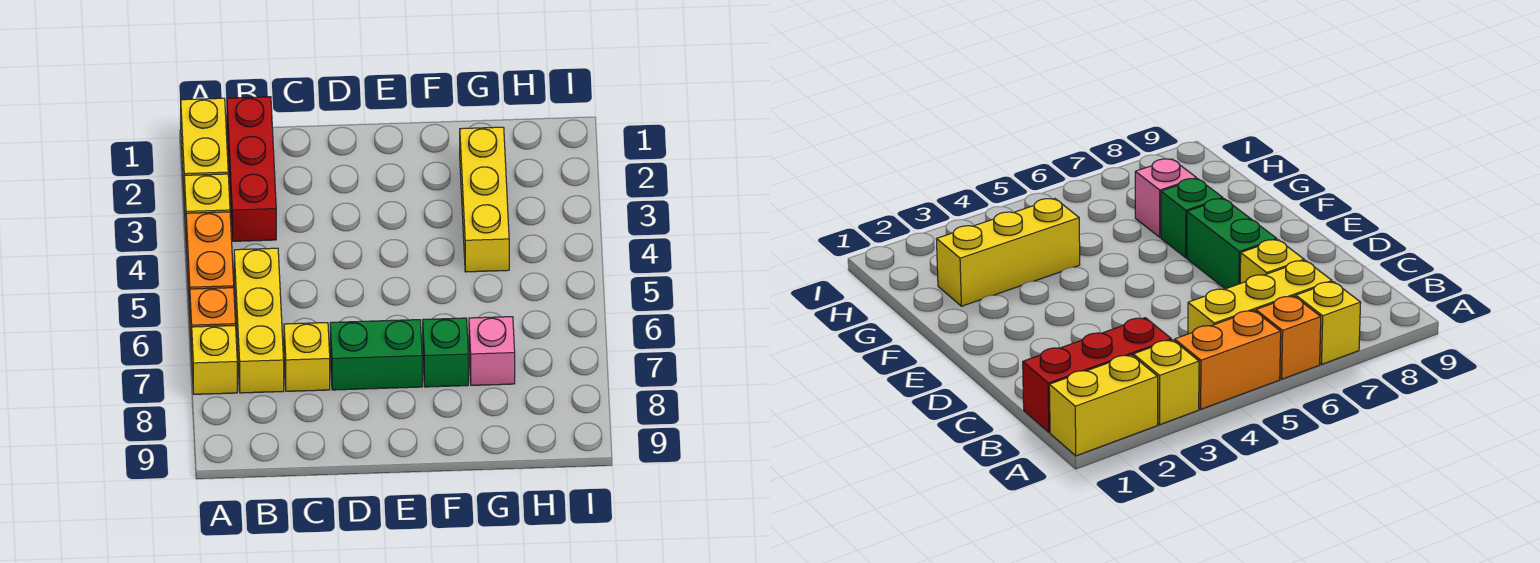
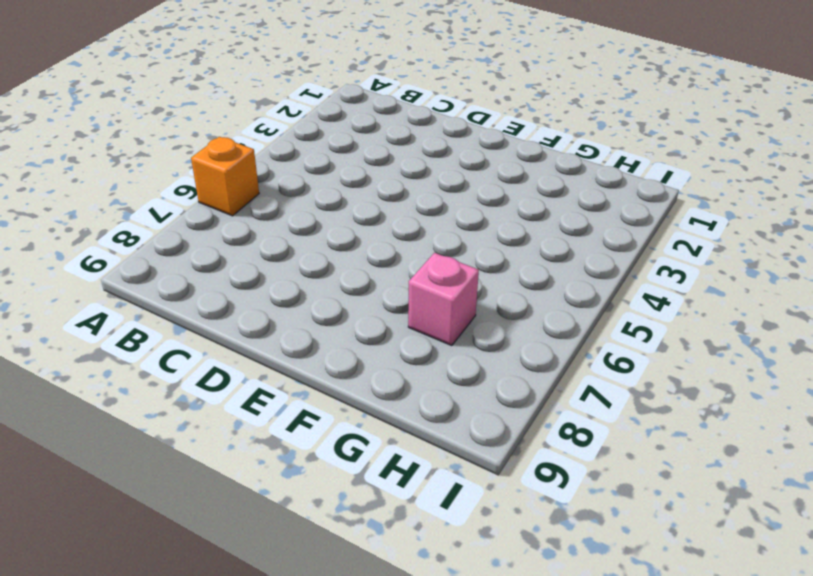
none -> yellow 1x2 brick [181,98,228,189]
none -> yellow 1x1 brick [184,174,230,230]
none -> orange 1x2 brick [186,212,234,313]

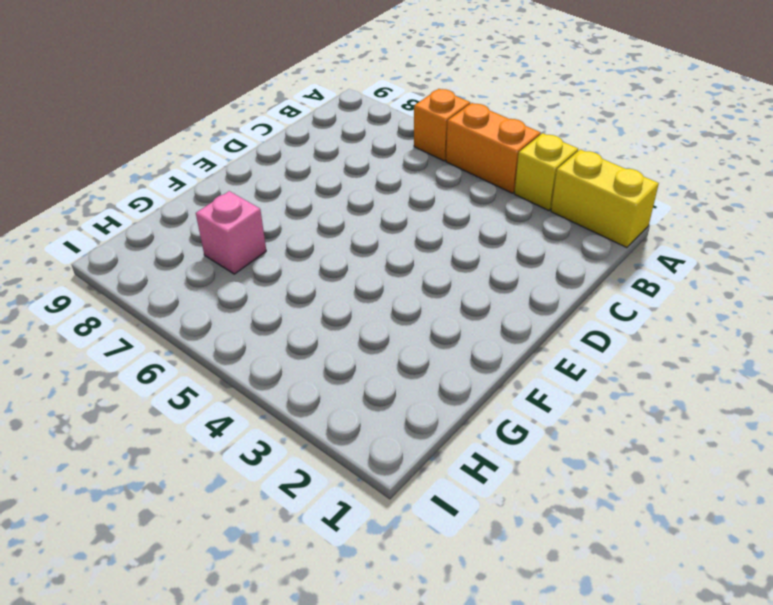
none -> yellow 1x1 brick [192,325,237,394]
none -> red 1x3 brick [227,97,276,241]
none -> yellow 1x3 brick [234,248,284,393]

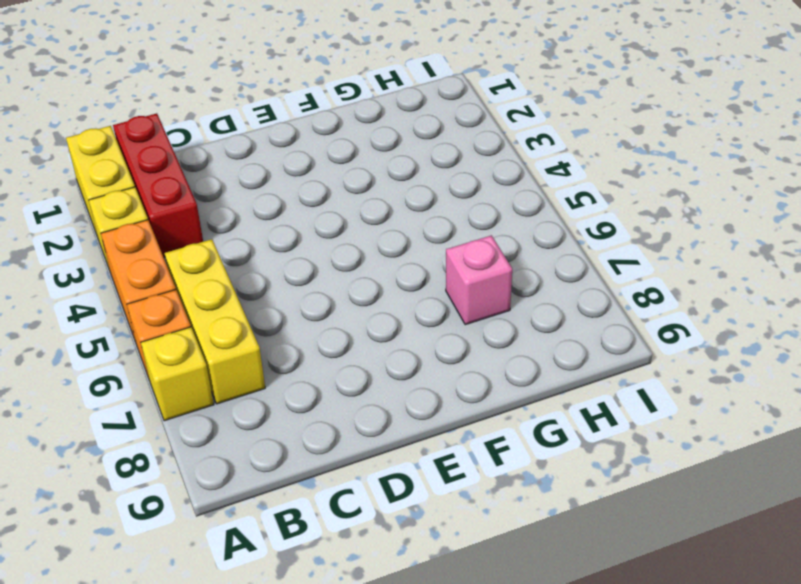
none -> yellow 1x1 brick [284,323,330,391]
none -> green 1x2 brick [330,320,422,390]
none -> green 1x1 brick [423,318,468,387]

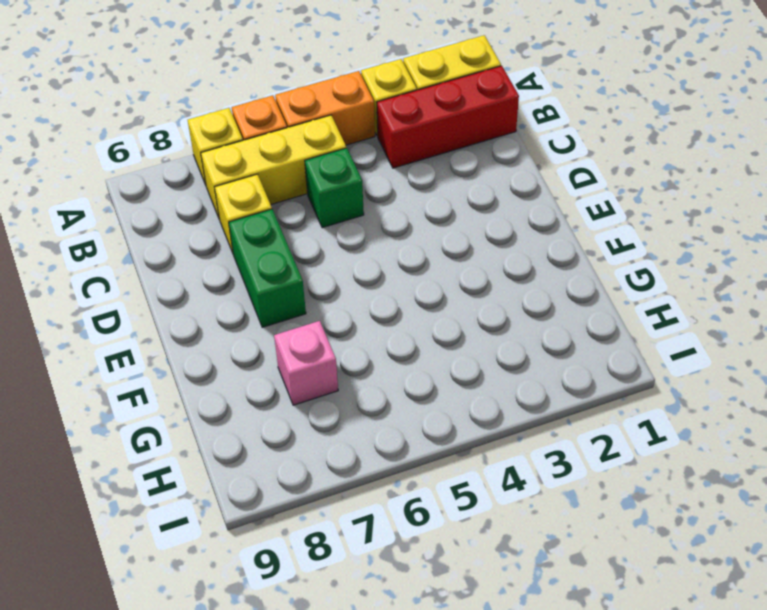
green 1x1 brick [305,148,364,228] -> green 1x1 brick moved to [423,318,468,387]
none -> yellow 1x3 brick [460,127,509,272]

